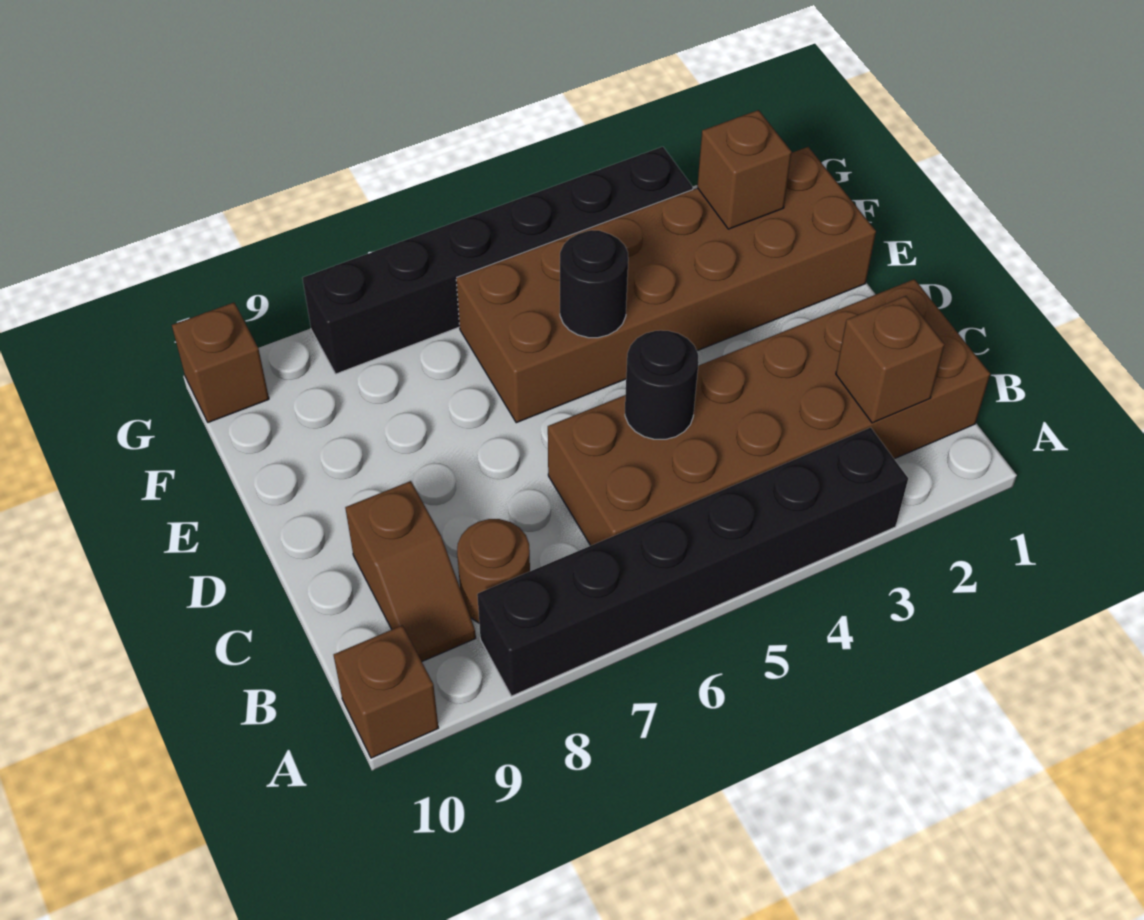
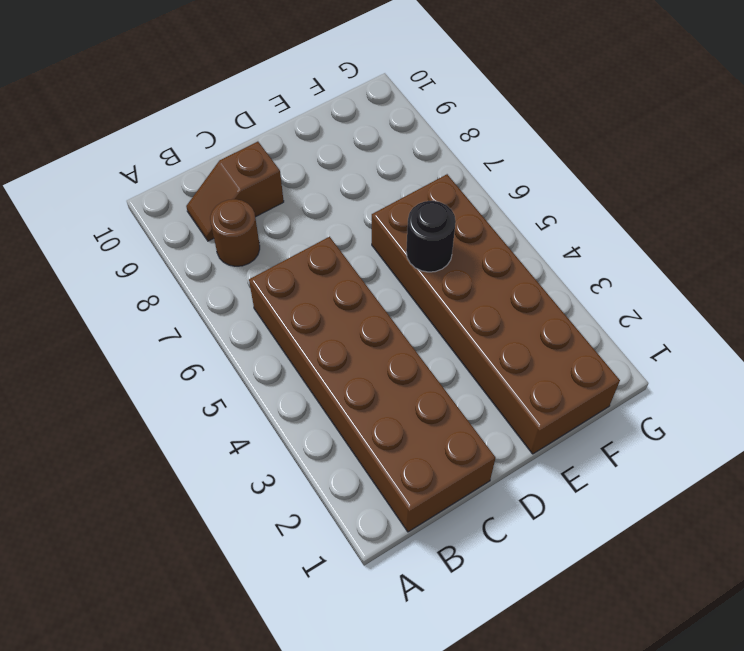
none -> black 1x6 brick [477,427,908,696]
none -> brown 1x1 brick [334,625,438,758]
none -> black 1x6 brick [303,147,693,374]

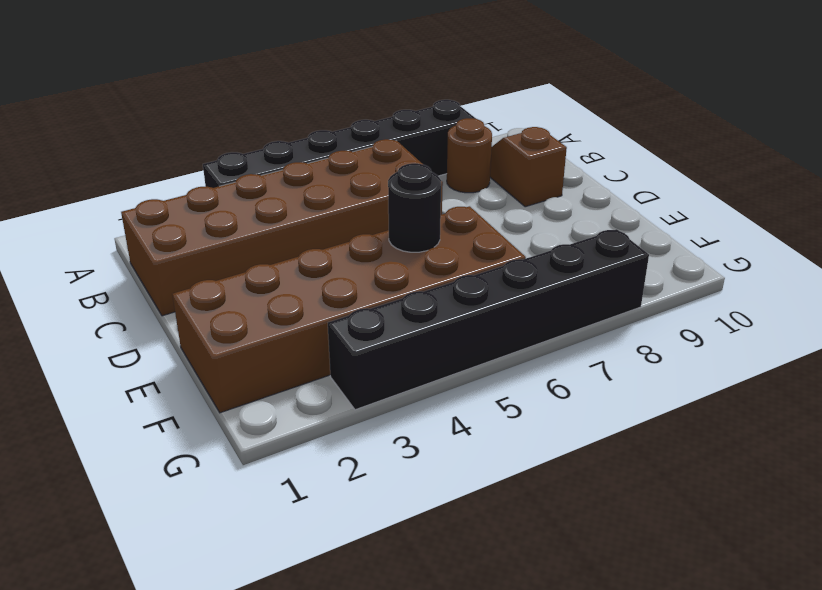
none -> brown 1x1 brick [334,625,438,758]
none -> brown 1x1 brick [172,303,269,422]
none -> brown 1x1 brick [836,296,945,423]

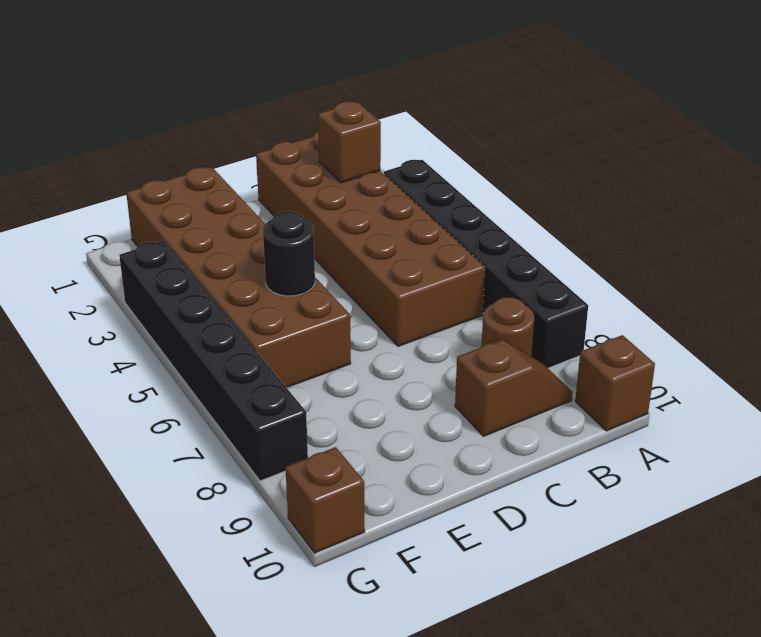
none -> black 1x1 round brick [625,330,699,439]
none -> brown 1x1 brick [697,110,792,229]

